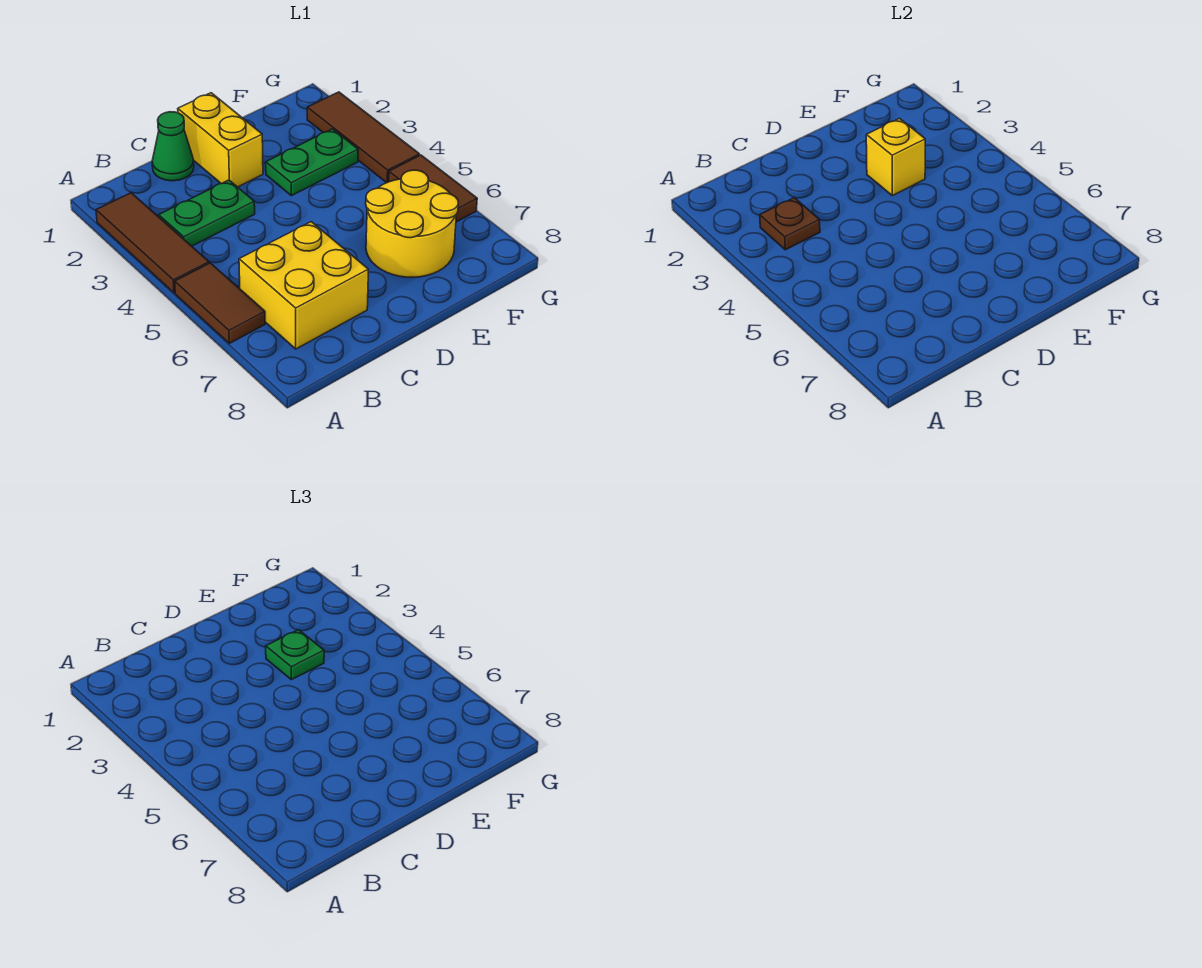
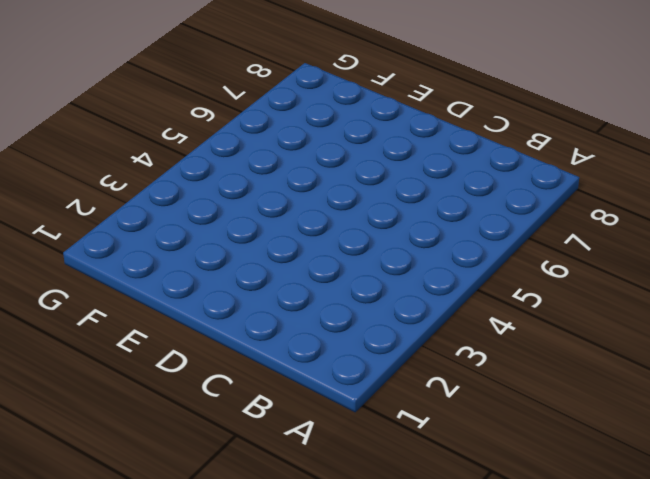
none -> brown 1x3 tile [96,193,209,293]
none -> brown 1x2 tile [175,263,265,343]
none -> green 1x2 plate [159,180,255,246]

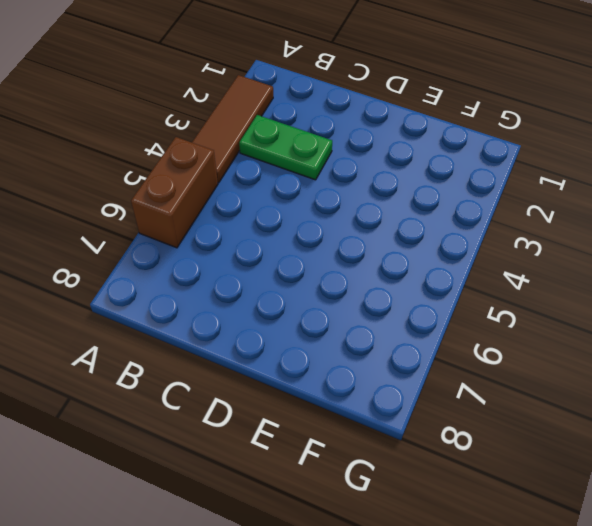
brown 1x2 brick [131,137,218,248] -> brown 1x2 tile [175,263,265,343]
none -> yellow 2x2 brick [239,222,368,349]
none -> green 1x1 cone [152,112,194,181]
none -> yellow 1x2 brick [178,93,263,187]

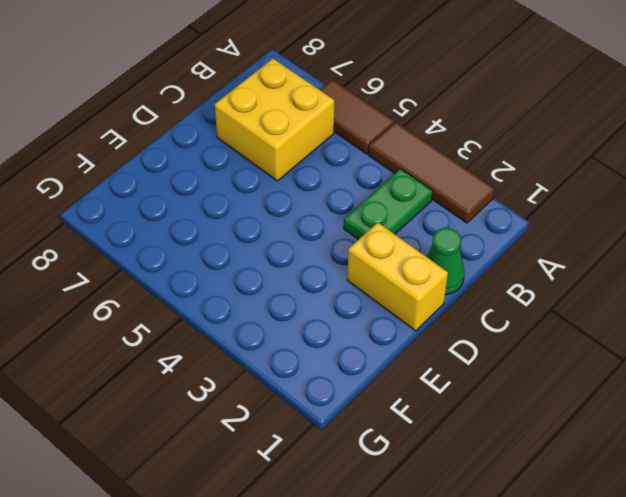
none -> green 1x2 plate [266,129,358,196]
none -> yellow 2x2 round brick [366,170,458,277]
none -> brown 1x3 tile [307,92,419,183]

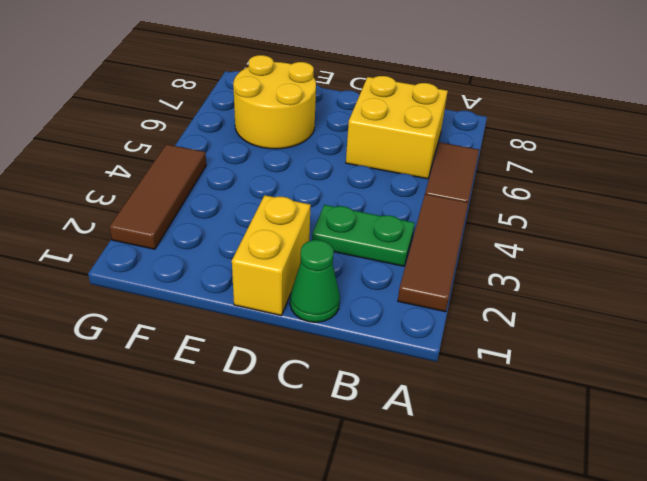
none -> green 1x2 plate [266,129,358,196]
none -> brown 1x2 tile [389,155,477,222]
none -> brown 1x1 plate [760,198,820,250]

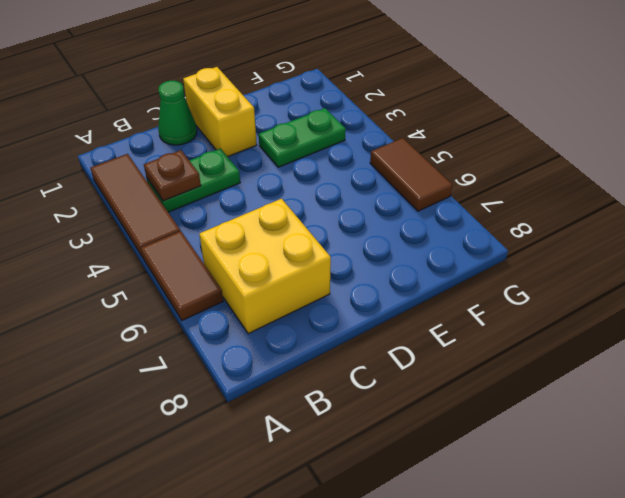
none -> yellow 2x2 round brick [366,170,458,277]
none -> brown 1x3 tile [307,92,419,183]
none -> yellow 1x1 brick [866,118,925,196]

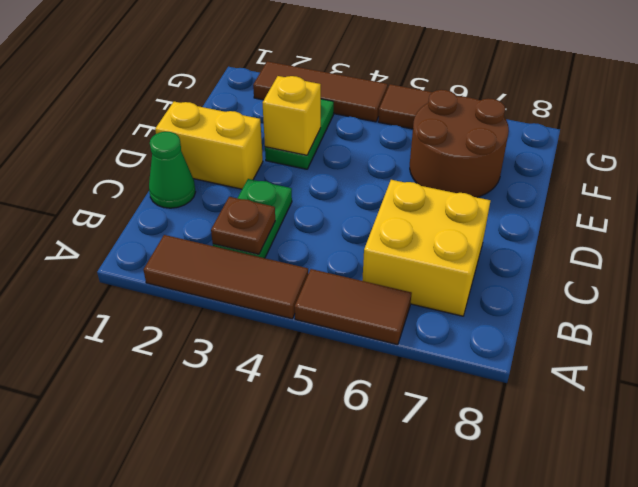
brown 2x2 round brick [410,90,509,197] -> yellow 2x2 round brick [366,170,458,277]
none -> green 1x1 plate [266,630,324,680]

